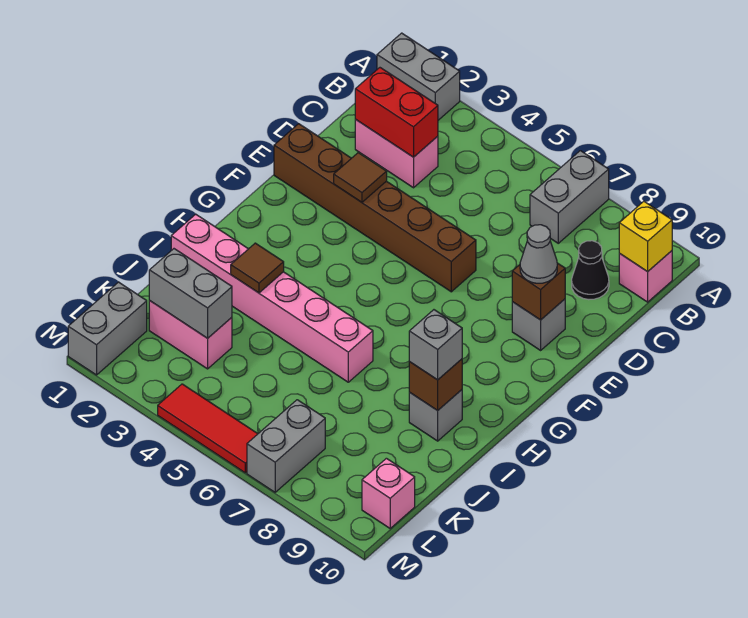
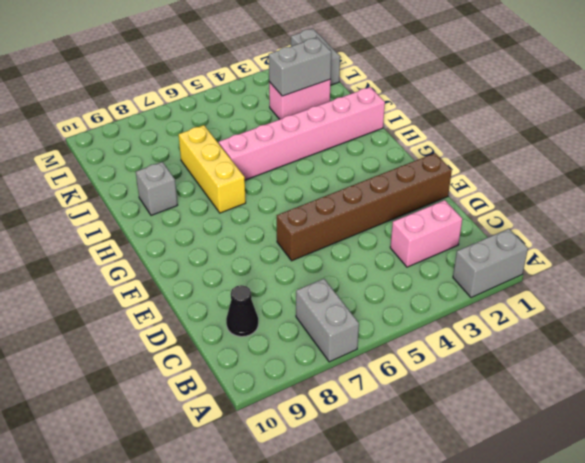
yellow 1x3 brick [179,125,246,213] -> none
none -> pink 1x1 brick [619,251,672,302]
none -> grey 1x1 brick [512,299,565,350]
none -> grey 1x2 brick [247,400,325,492]

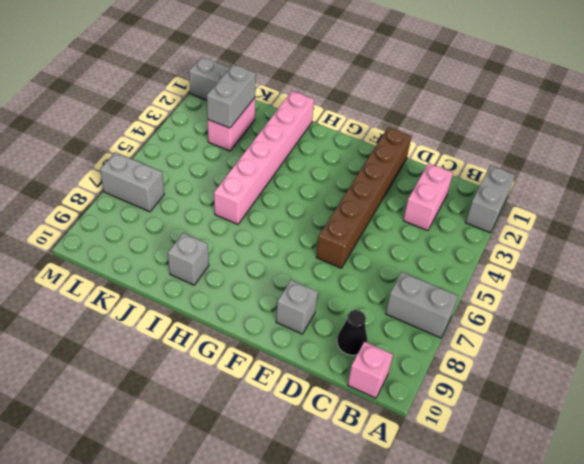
none -> pink 1x1 brick [362,458,415,528]
none -> red 1x3 tile [158,384,258,473]
none -> yellow 1x1 brick [619,201,672,272]

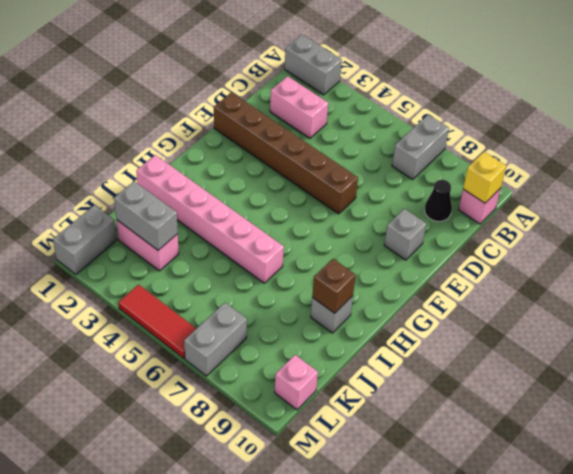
none -> red 1x2 brick [355,68,438,157]
none -> brown 1x1 tile [334,153,387,202]
none -> brown 1x1 brick [512,263,565,320]

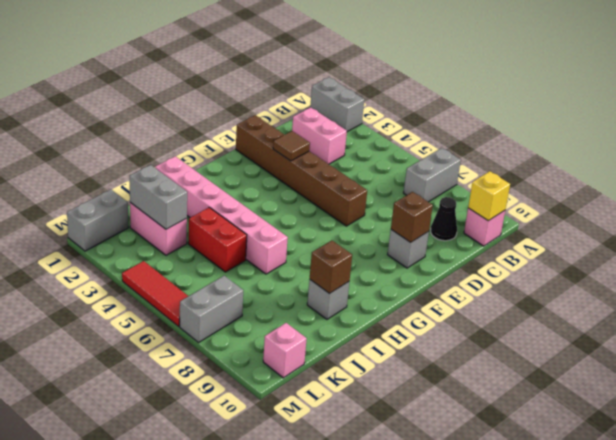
red 1x2 brick [188,207,247,272] -> red 1x2 brick moved to [355,68,438,157]
none -> brown 1x1 tile [231,243,284,293]
none -> grey 1x1 cone [520,225,557,283]
none -> grey 1x1 brick [409,310,462,380]

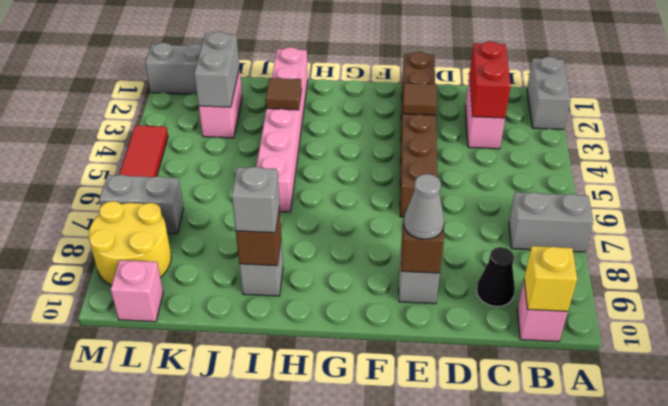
yellow 2x2 round brick [89,201,171,285] -> none

